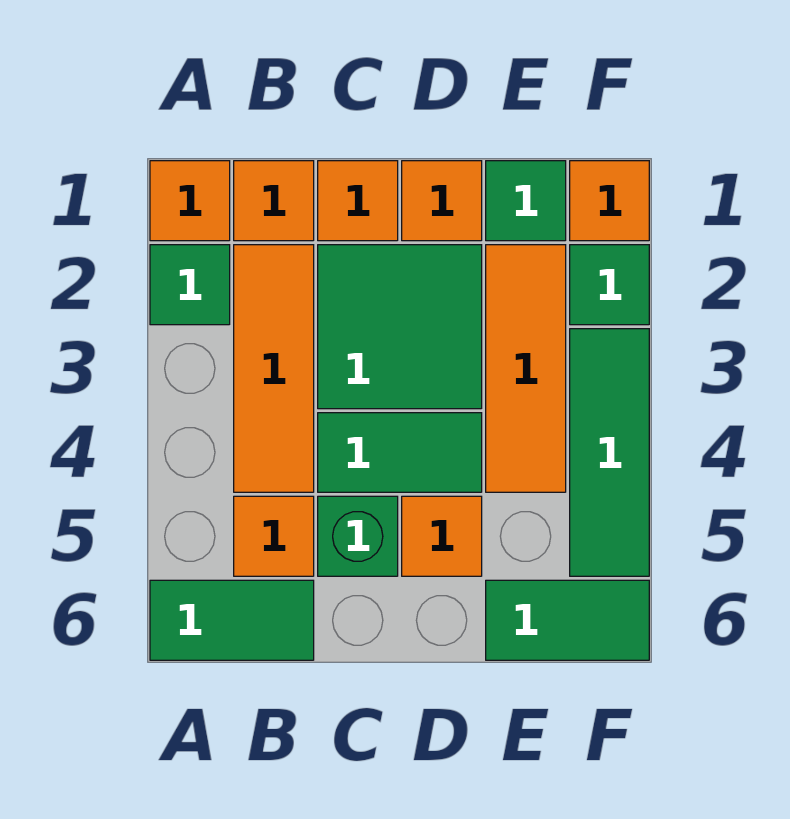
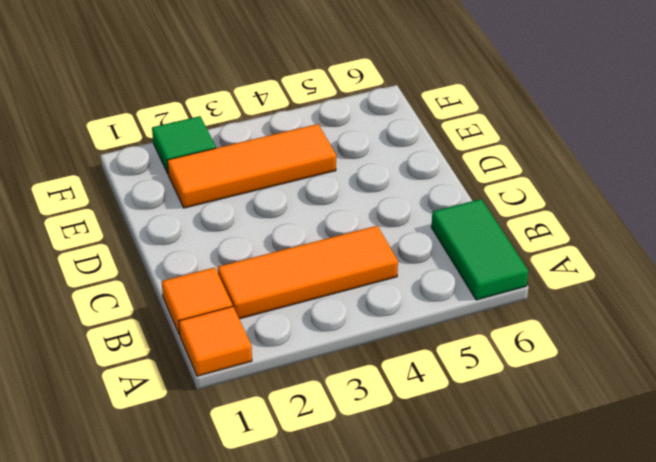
none -> green 1x1 tile [150,245,230,325]
none -> orange 1x1 tile [234,496,314,576]
none -> orange 1x1 tile [318,161,398,241]

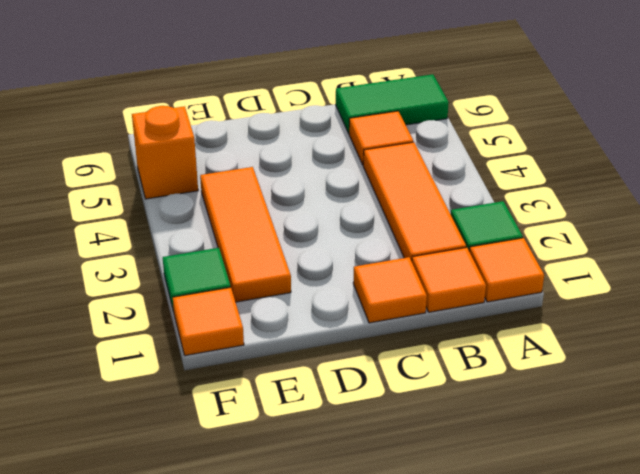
orange 1x1 brick [132,106,198,199] -> green 1x3 tile [570,329,649,576]
none -> green 2x2 tile [318,245,482,409]
none -> green 1x2 tile [318,413,482,492]
none -> green 1x1 brick [318,496,398,576]

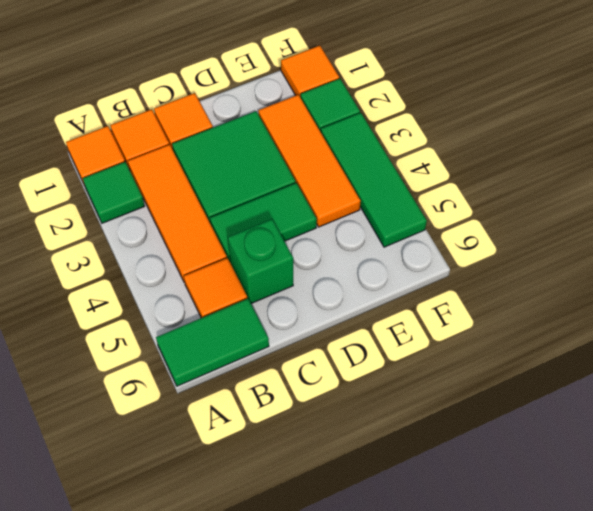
none -> orange 1x1 tile [402,161,482,241]
none -> orange 1x1 tile [402,496,482,576]
none -> green 1x1 tile [486,161,566,241]

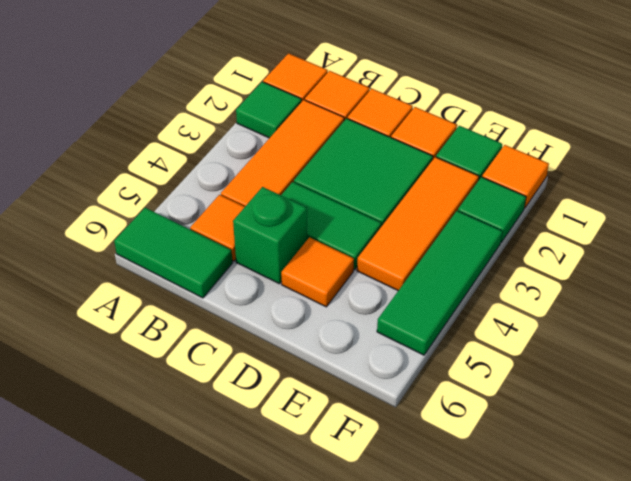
none -> green 1x2 tile [486,580,649,660]

